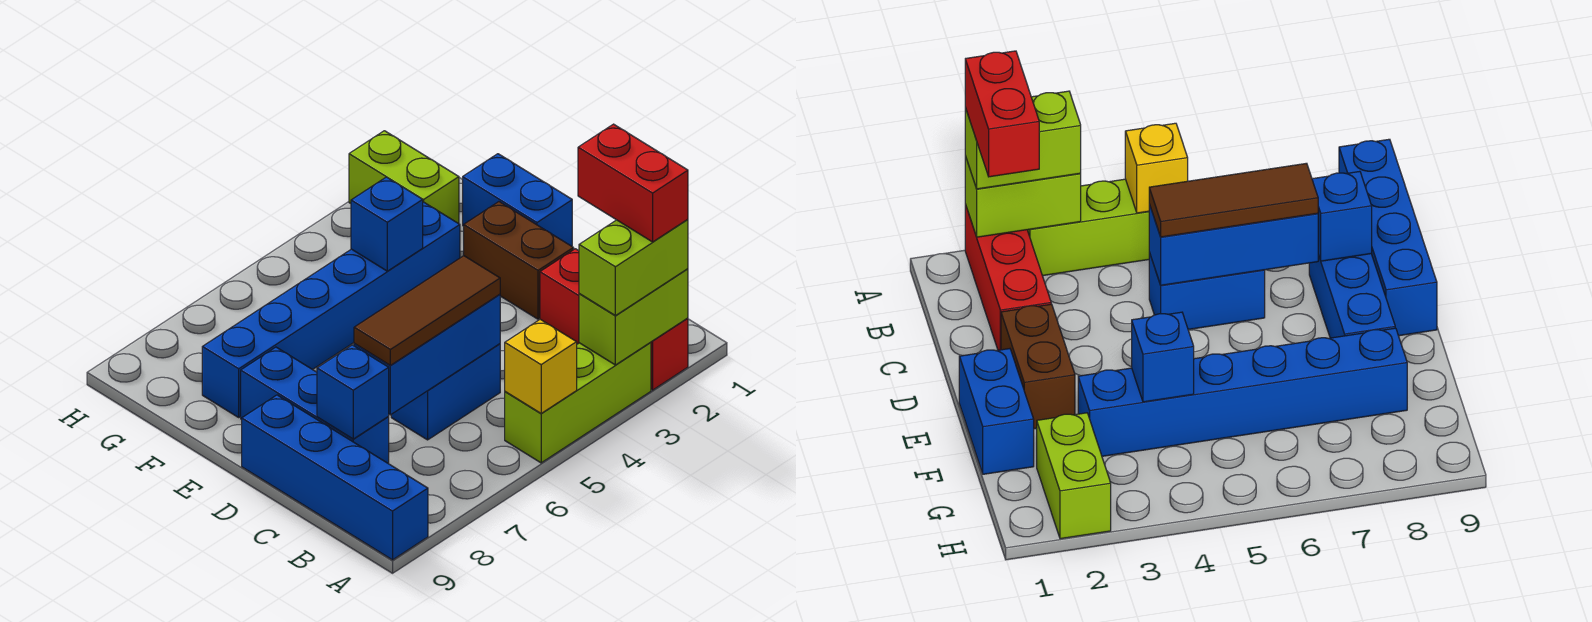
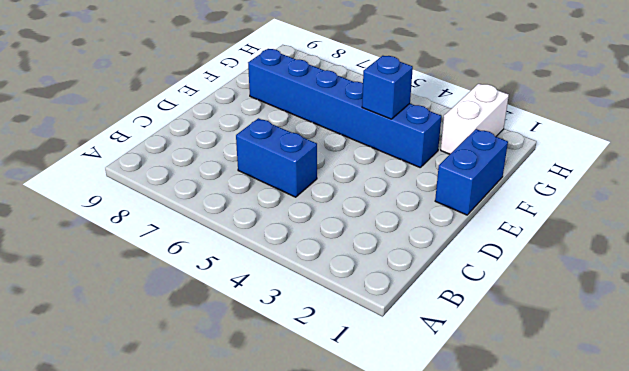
white 1x2 brick [441,84,509,154] -> lime 1x2 brick [349,131,459,224]
none -> red 1x3 brick [540,249,688,390]
none -> lime 1x3 brick [505,343,651,463]
none -> blue 1x4 brick [242,395,428,560]

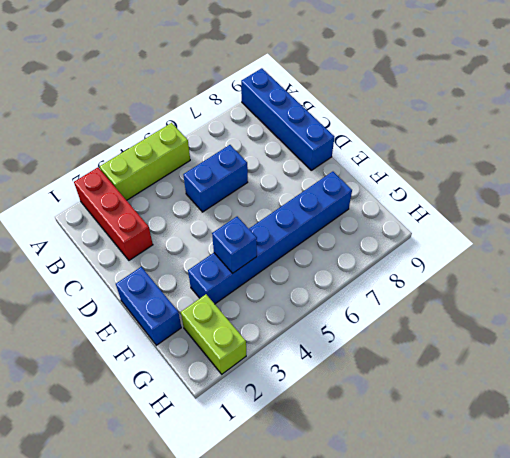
none -> blue 1x3 brick [241,347,389,464]
none -> brown 1x2 brick [464,202,573,319]
none -> lime 1x2 brick [579,269,688,365]

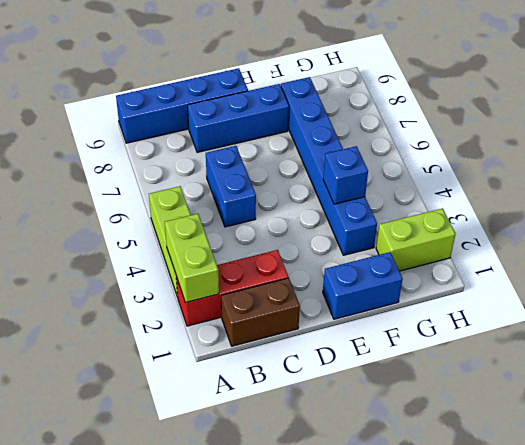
brown 1x2 brick [221,278,300,346] -> brown 1x2 brick moved to [464,202,573,319]
none -> yellow 1x1 brick [505,319,577,413]
none -> blue 1x3 brick [354,294,500,415]
none -> blue 1x1 brick [317,345,389,439]

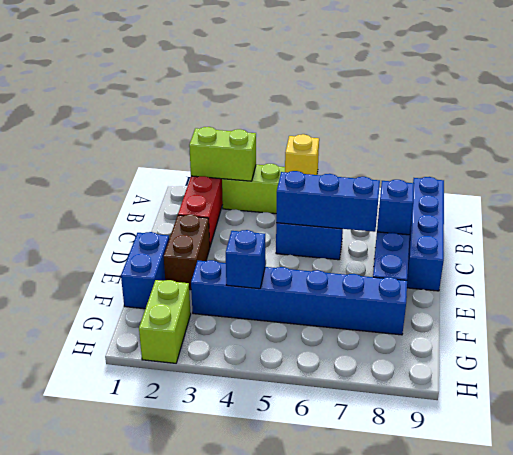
none -> lime 1x2 brick [579,219,688,316]
none -> brown 1x3 tile [354,256,500,365]
none -> red 1x2 brick [578,124,688,242]

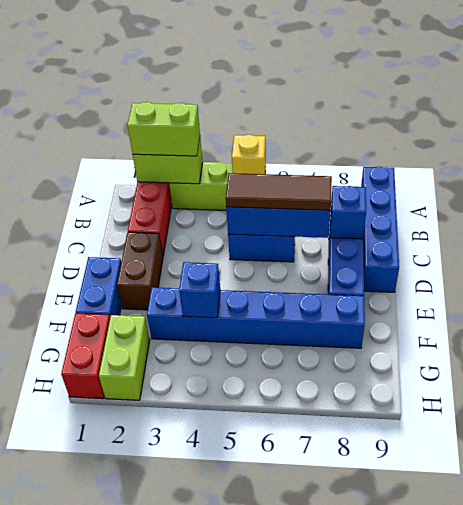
red 1x2 brick [61,313,110,399] -> red 1x2 brick moved to [578,124,688,242]

